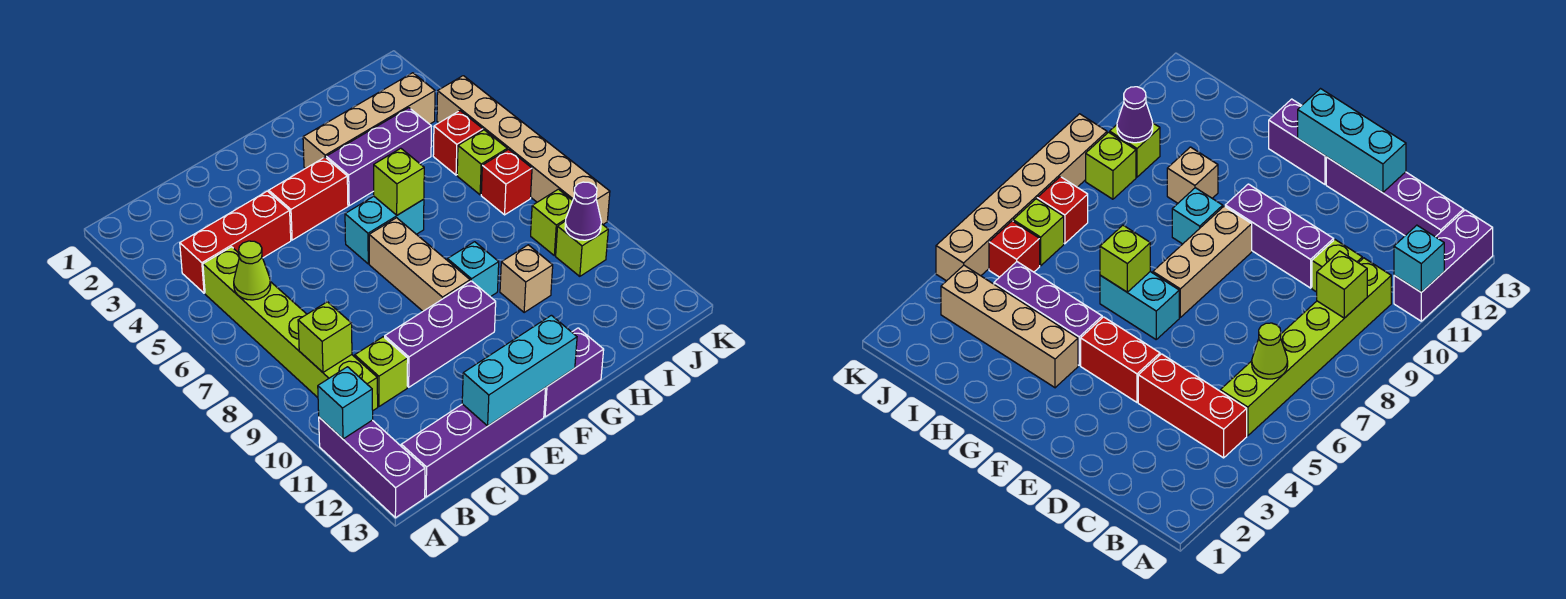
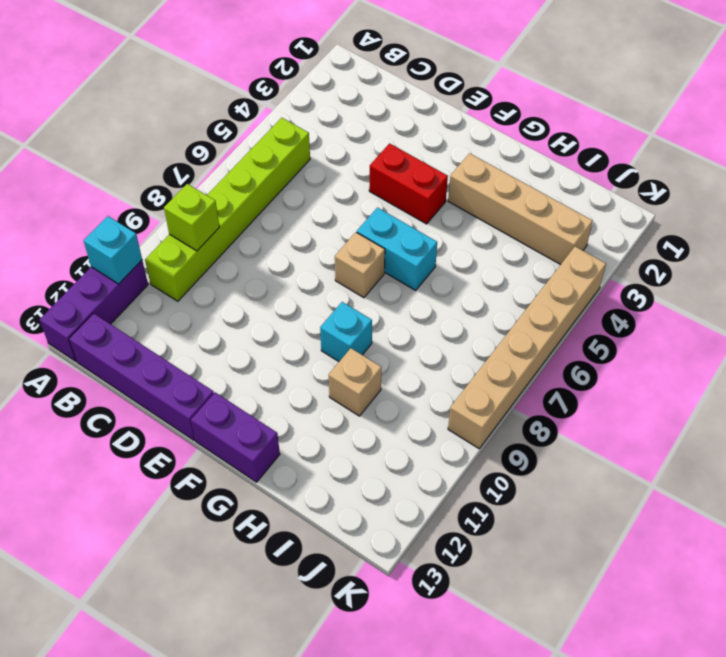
tan 1x1 brick [335,232,385,298] -> tan 1x3 brick [369,218,470,311]
none -> red 1x3 brick [180,191,291,293]
none -> lime 1x1 brick [355,337,408,406]
none -> purple 1x3 brick [385,281,496,387]

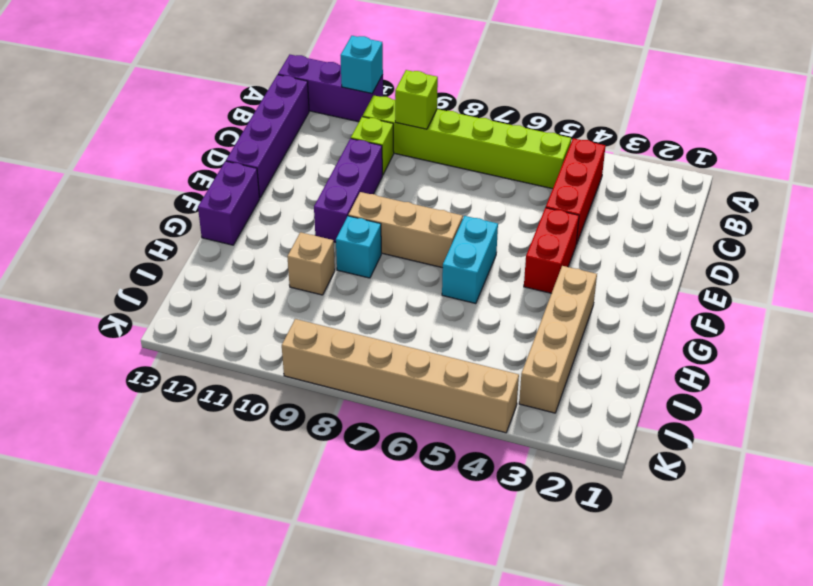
none -> purple 1x3 brick [326,108,431,206]
none -> red 1x1 brick [433,111,483,175]
none -> lime 1x1 brick [457,130,507,195]

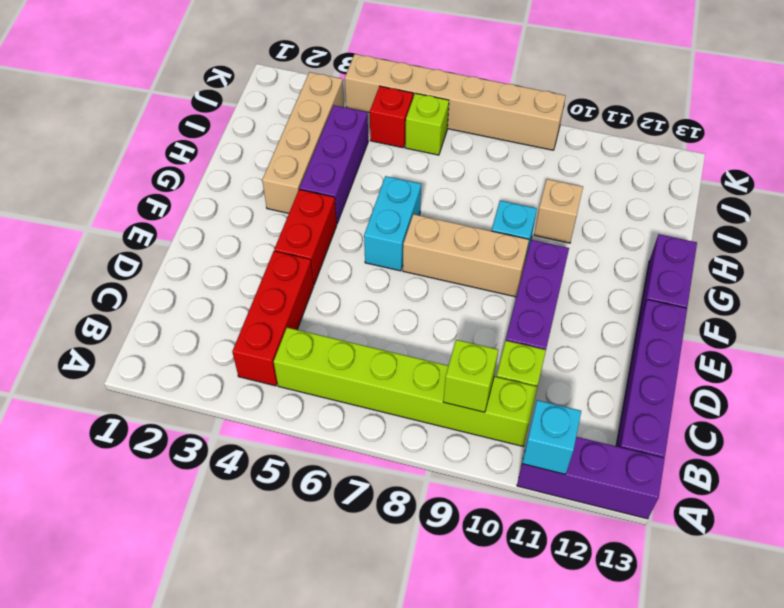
none -> red 1x1 brick [481,149,532,215]
none -> lime 1x1 brick [531,189,573,256]
none -> lime 1x1 brick [556,221,608,276]

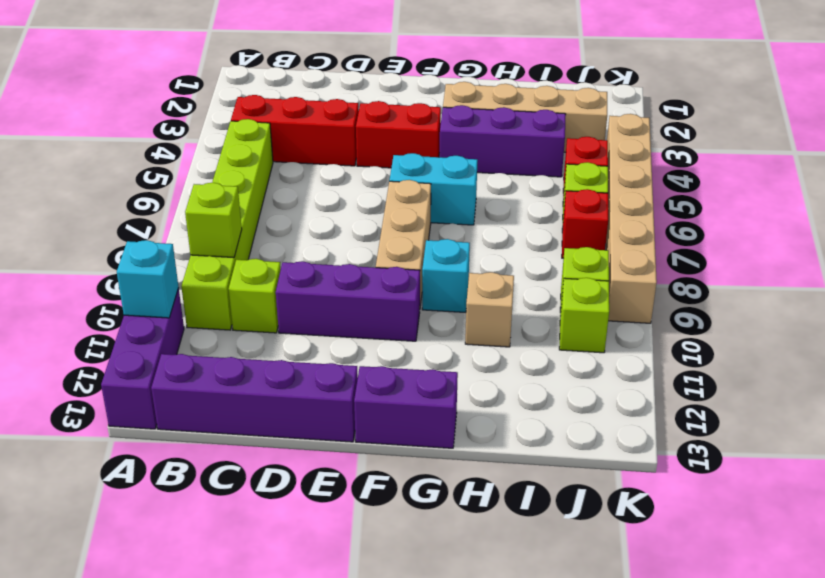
none -> lime 1x1 cone [234,241,271,300]
none -> cyan 1x3 brick [462,315,577,426]
none -> lime 1x1 brick [374,148,424,215]

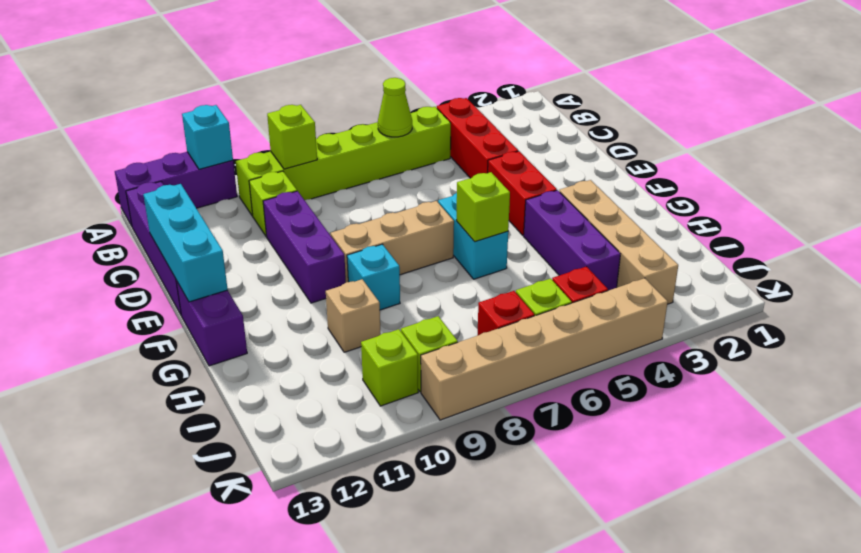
none -> purple 1x1 cone [565,182,601,240]

